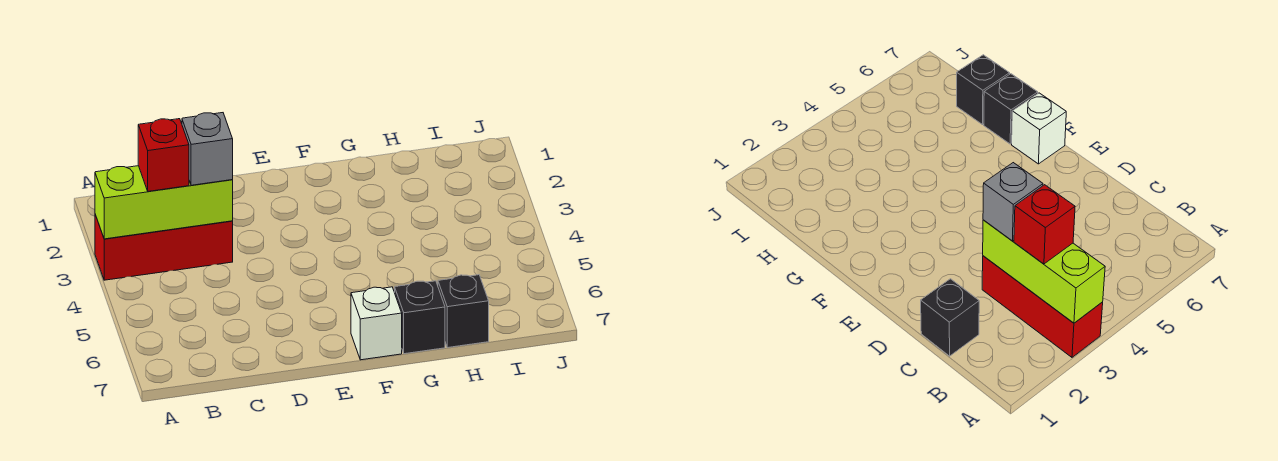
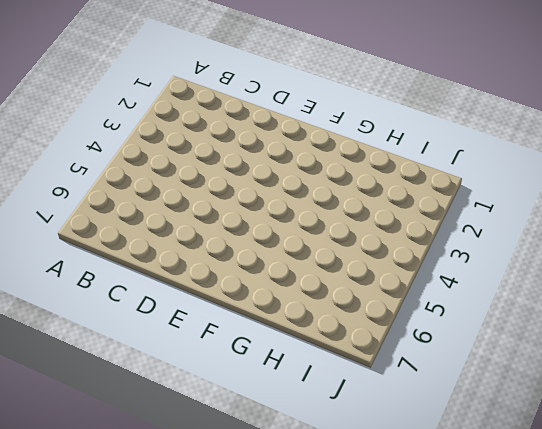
none -> red 1x3 brick [95,215,233,280]
none -> black 1x1 brick [921,279,979,356]

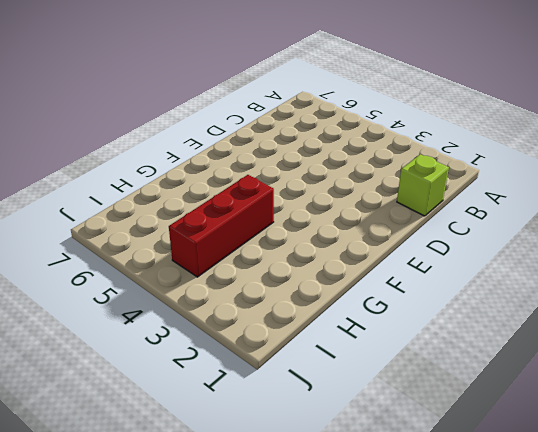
lime 1x1 brick [397,154,449,216] -> black 1x1 brick [921,279,979,356]
red 1x3 brick [169,175,274,277] -> red 1x3 brick moved to [95,215,233,280]
none -> white 1x1 brick [351,287,402,360]
none -> black 1x1 brick [395,281,445,354]

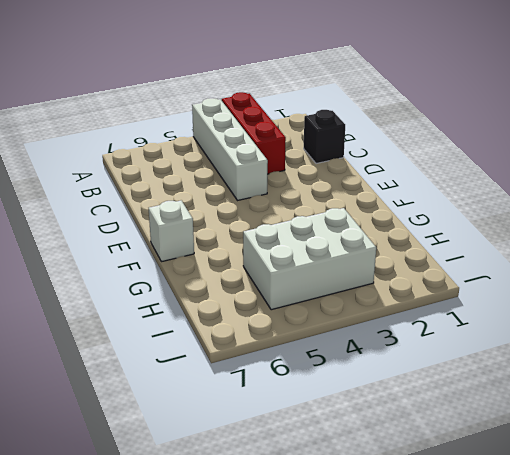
white 1x4 brick [192,98,268,201] -> none
white 2x3 brick [243,208,376,310] -> none
none -> black 1x1 brick [395,281,445,354]
none -> black 1x1 brick [438,275,489,348]

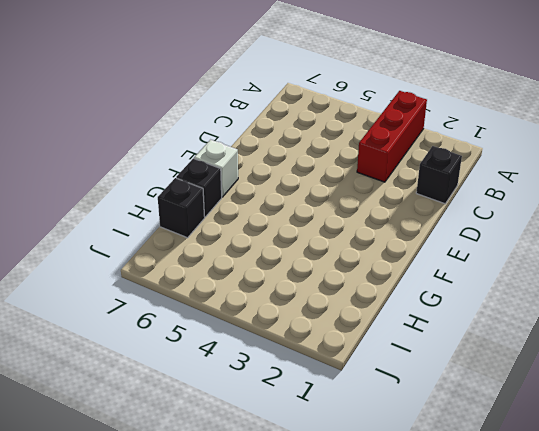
none -> lime 1x3 brick [95,166,233,239]
none -> red 1x1 brick [138,119,189,191]

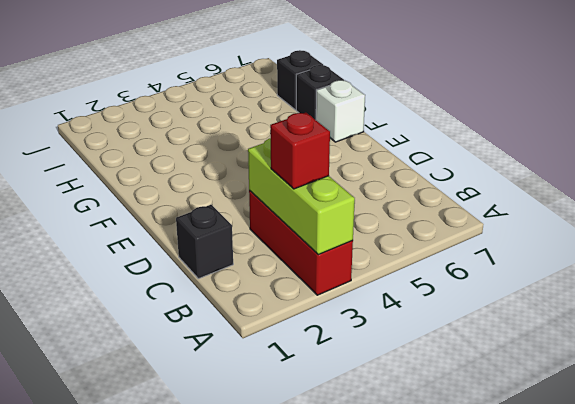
none -> grey 1x1 brick [182,113,233,185]

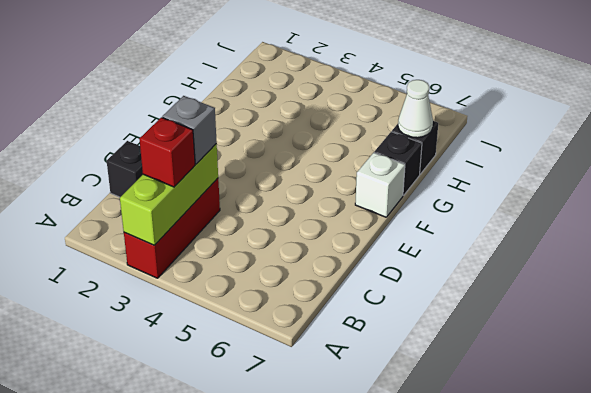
white 1x1 cone [398,80,433,138] -> none

